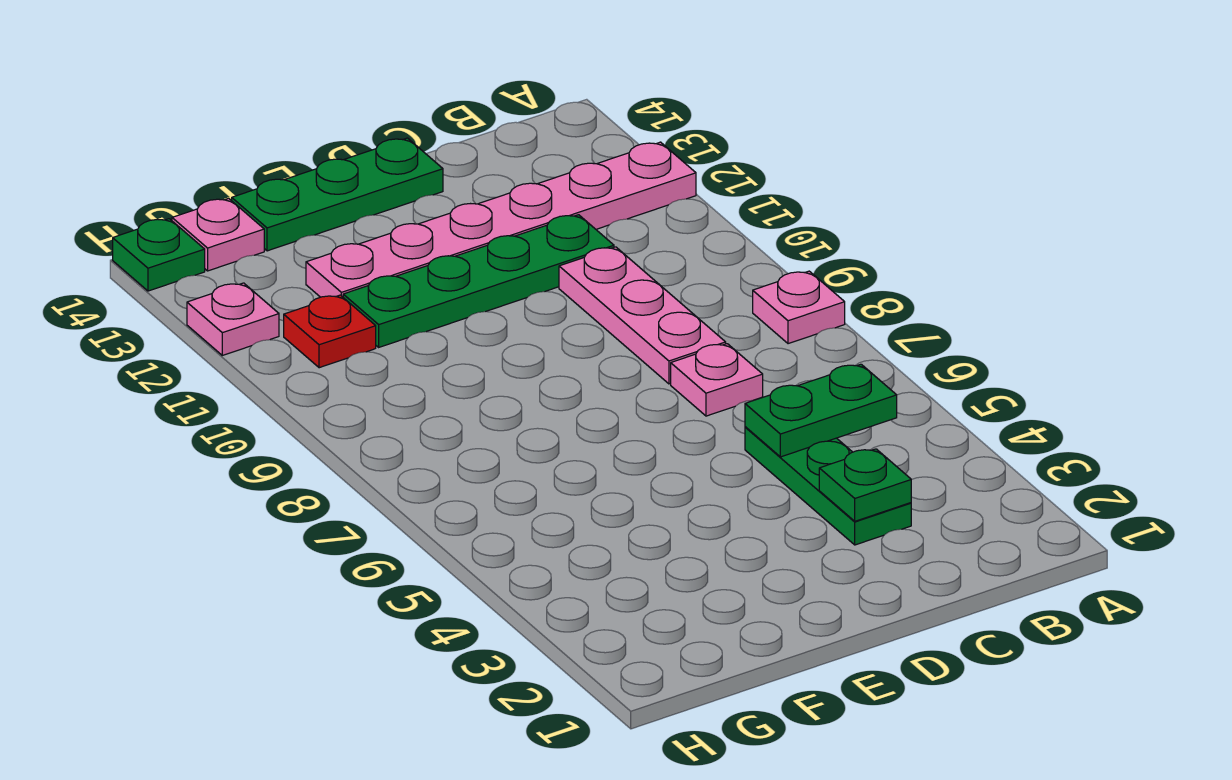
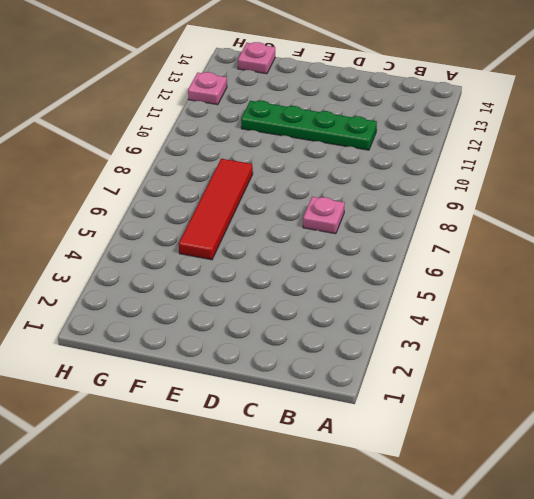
red 1x4 tile [179,159,253,260] -> none
none -> pink 1x1 plate [753,271,845,344]
none -> pink 1x6 plate [306,142,696,297]
none -> green 1x3 plate [745,427,911,545]

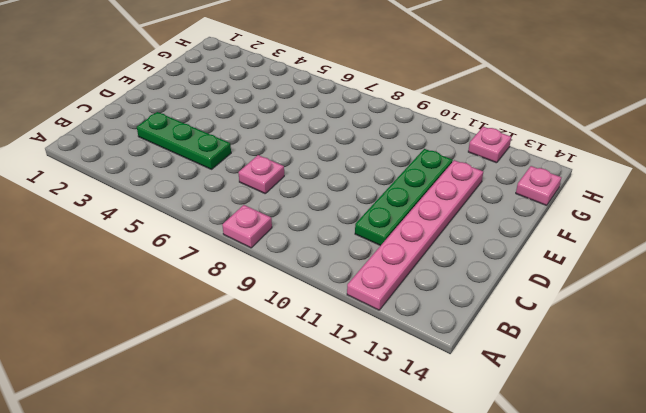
none -> pink 1x3 plate [559,247,726,384]
none -> green 1x3 plate [232,138,443,251]
none -> red 1x1 plate [284,295,376,368]

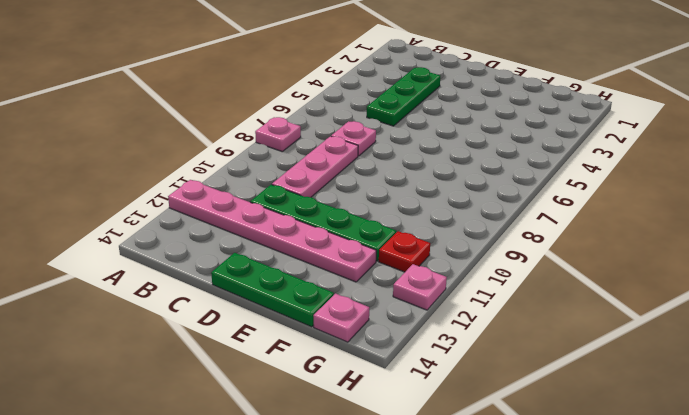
none -> green 1x1 plate [113,219,205,291]
none -> green 1x2 plate [745,364,897,457]
none -> green 1x1 plate [819,449,911,521]

